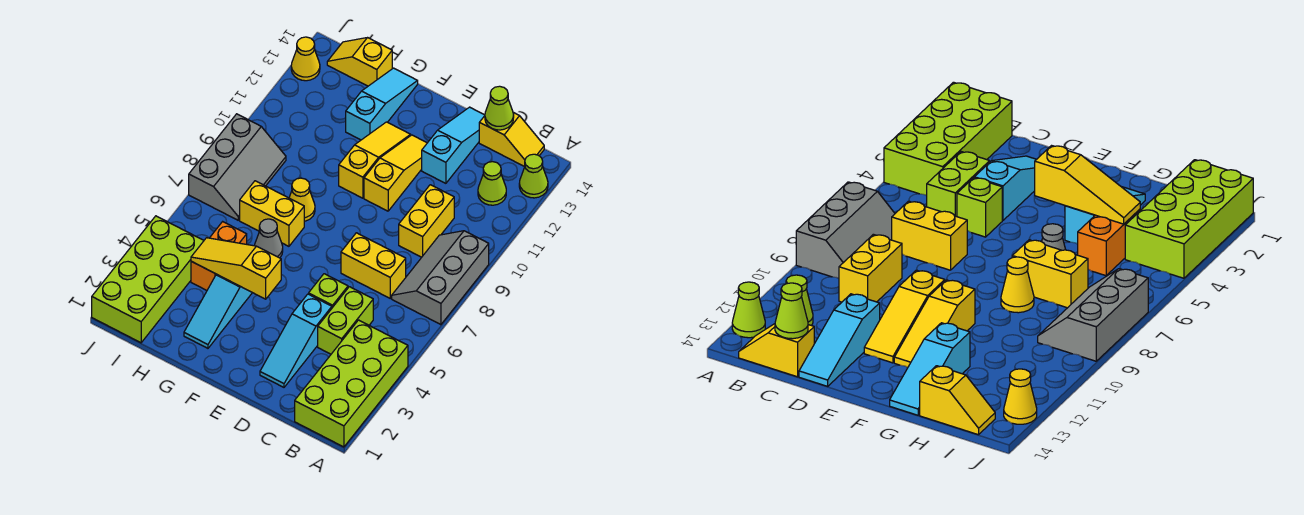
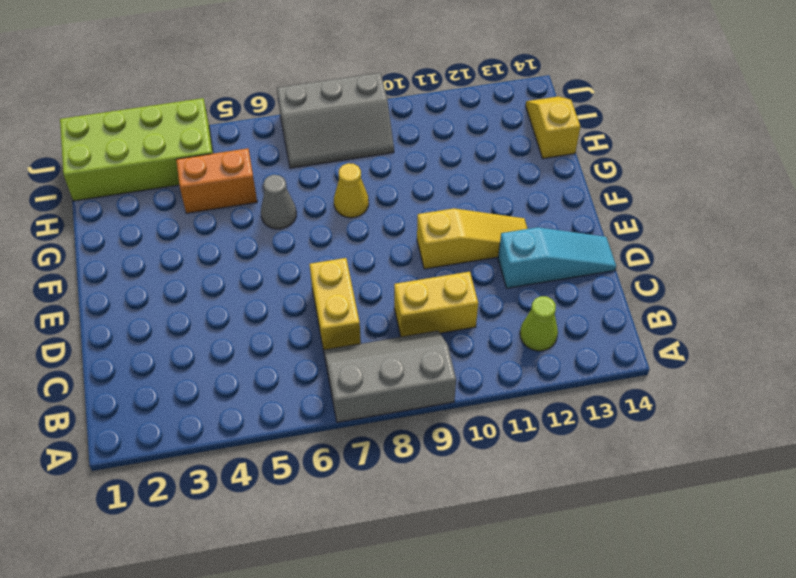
none -> lime 2x4 brick [295,320,408,447]
none -> lime 1x1 cone [519,154,548,198]
none -> yellow 1x2 slope [479,112,544,167]

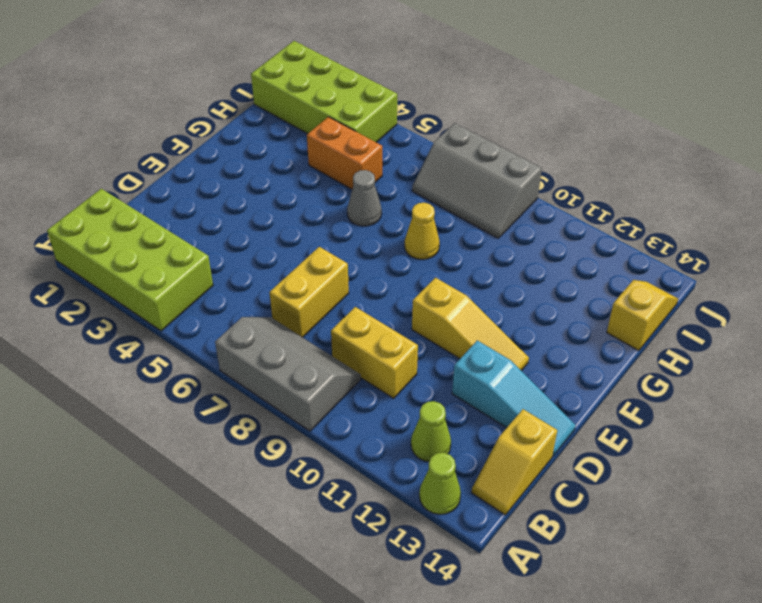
none -> lime 1x2 brick [318,287,373,354]
none -> cyan 1x3 slope [260,294,332,387]
none -> lime 1x1 brick [309,274,348,308]

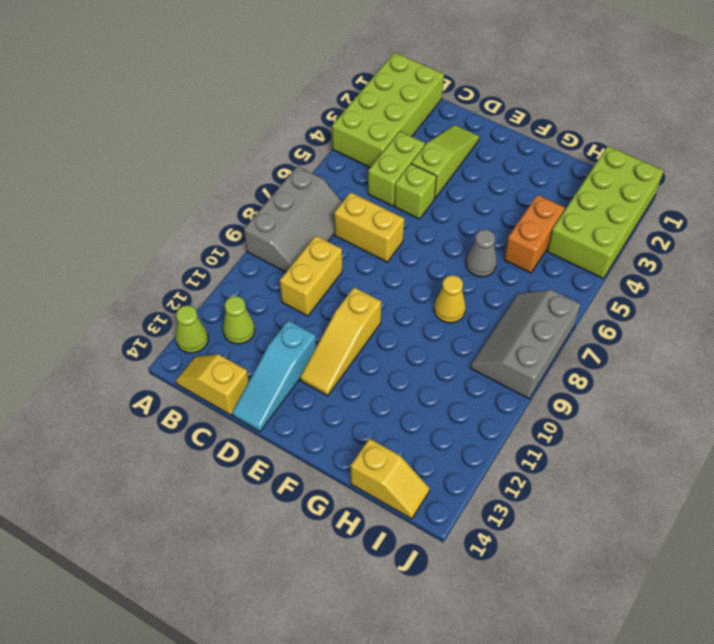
lime 1x3 slope [411,125,479,198] -> cyan 1x3 slope [260,294,332,387]
none -> yellow 1x3 slope [339,122,411,198]
none -> cyan 1x3 slope [184,274,252,348]
none -> yellow 1x2 brick [240,181,304,246]

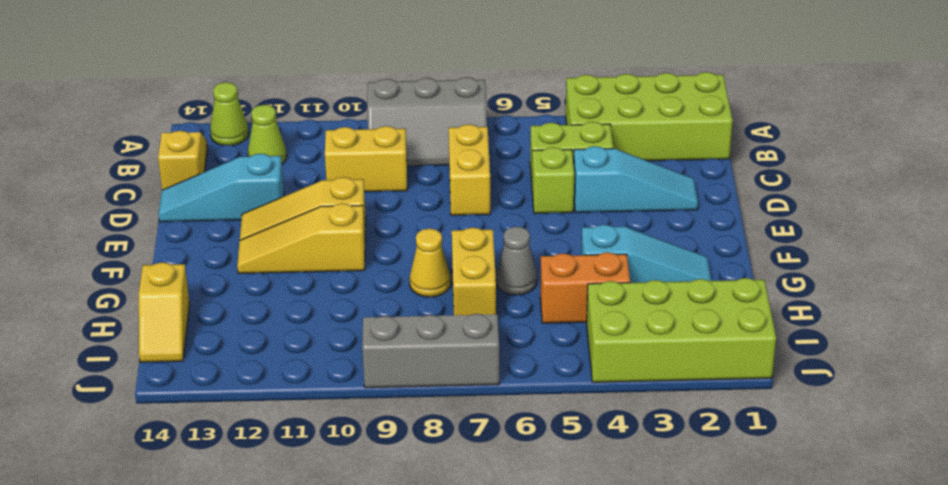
none -> cyan 1x3 slope [346,68,418,140]
none -> yellow 1x1 cone [291,37,320,81]
none -> lime 1x1 cone [485,86,514,130]

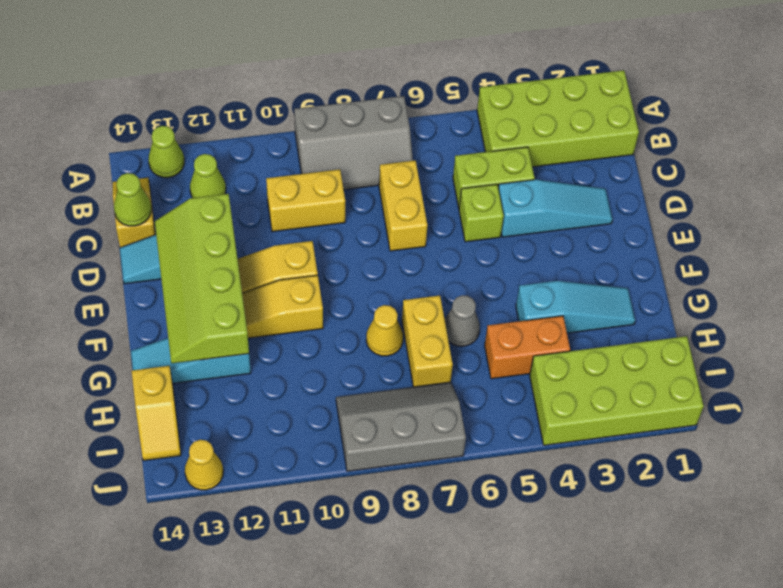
lime 2x4 slope [155,194,249,363] -> none
none -> yellow 1x3 slope [191,238,281,299]

